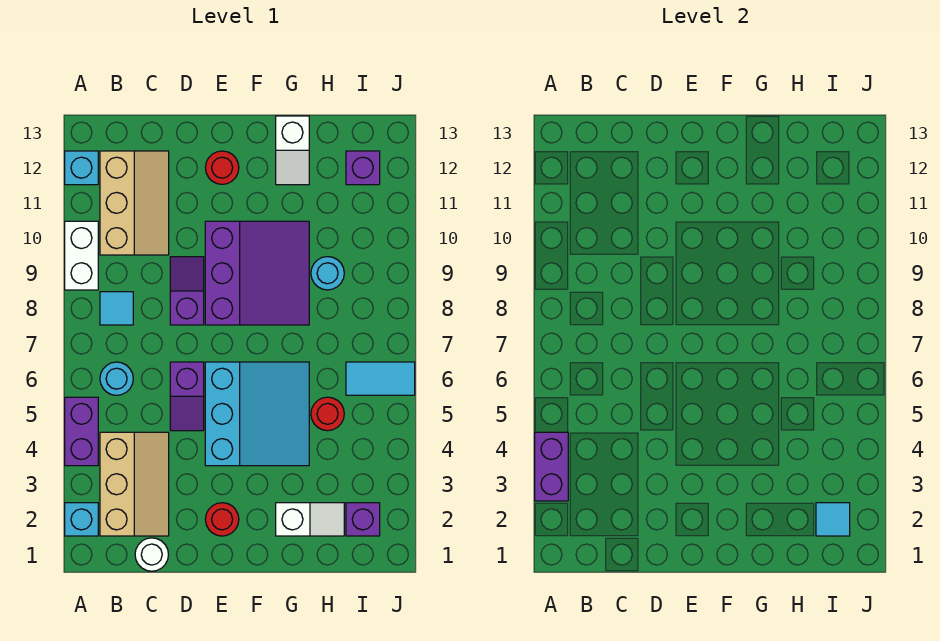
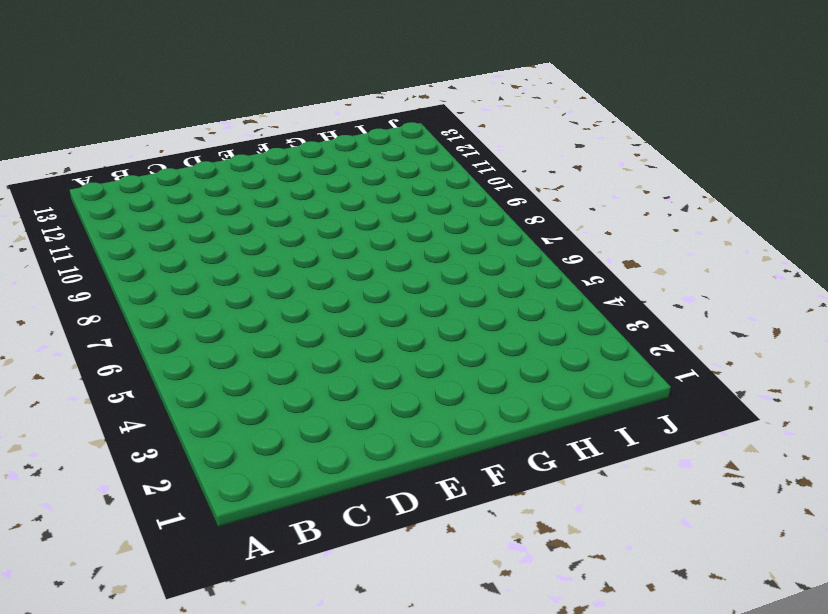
none -> cyan 1x1 brick [65,503,98,536]
none -> purple 1x2 brick [65,397,98,466]
none -> white 1x2 brick [65,221,98,290]

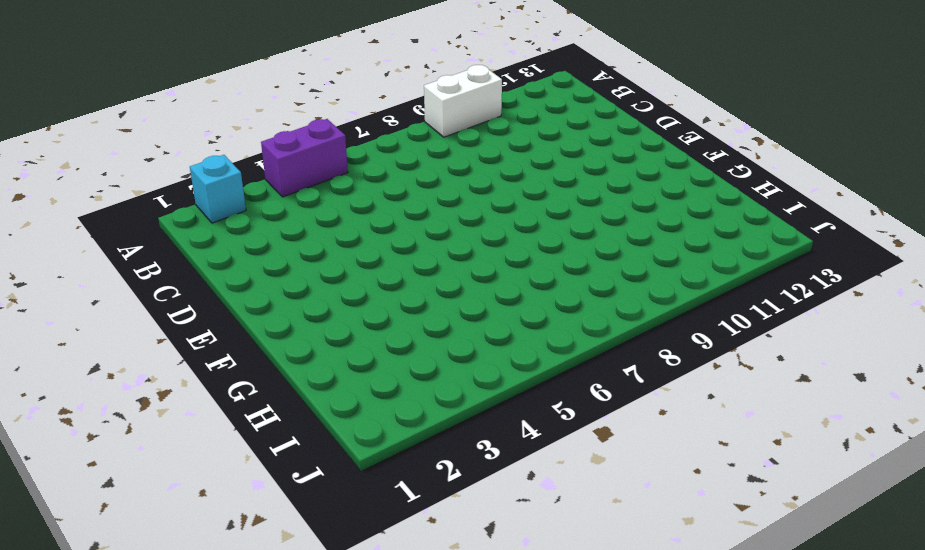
none -> cyan 1x1 brick [65,151,98,185]
none -> tan 2x3 slope [100,432,169,536]
none -> cyan 1x1 round brick [100,362,133,395]

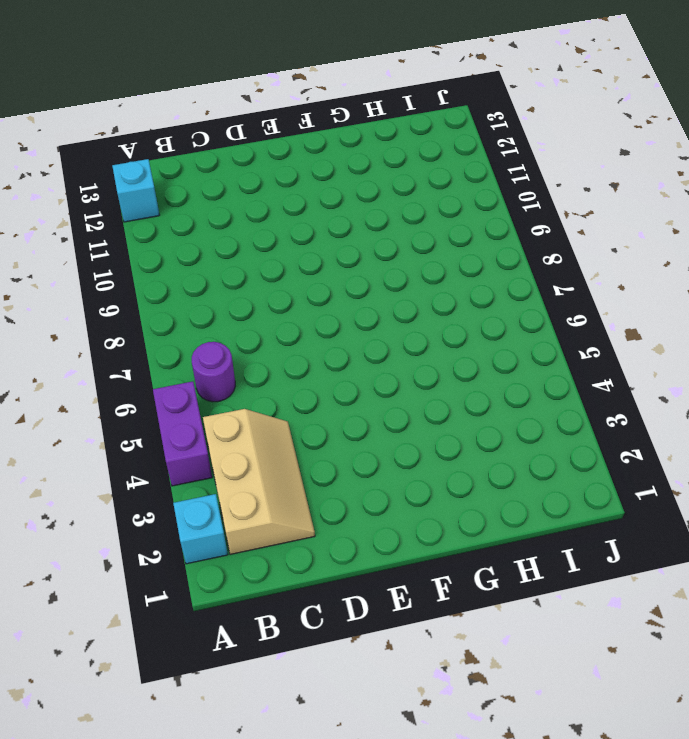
purple 1x1 round brick [192,342,235,402] -> cyan 1x1 round brick [100,362,133,395]
none -> white 1x2 brick [65,221,98,290]
none -> cyan 1x1 tile [100,292,133,325]
none -> tan 2x3 slope [100,151,169,255]

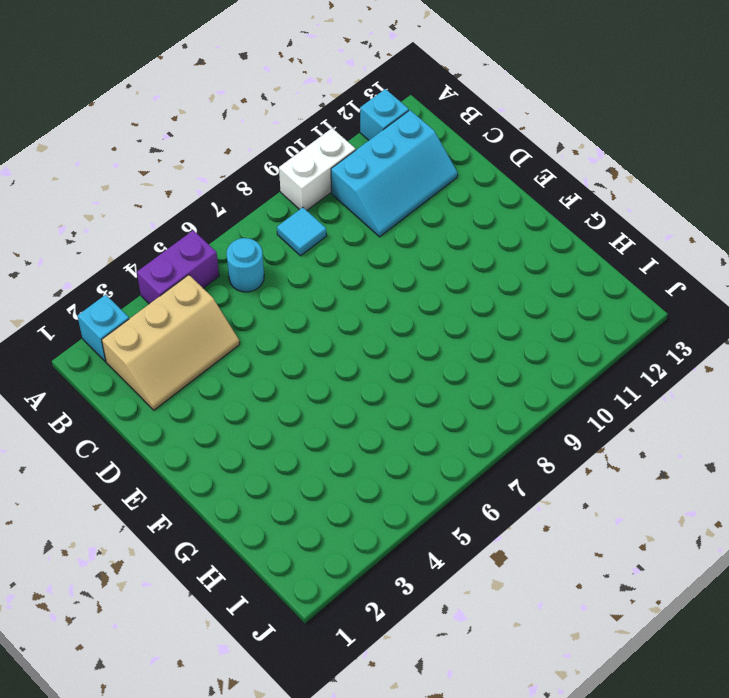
cyan 2x3 slope [331,110,458,237] -> tan 2x3 slope [100,151,169,255]
none -> white 1x1 round brick [135,538,168,571]
none -> purple 1x2 slope [170,362,204,431]
none -> purple 1x2 slope [170,257,204,325]

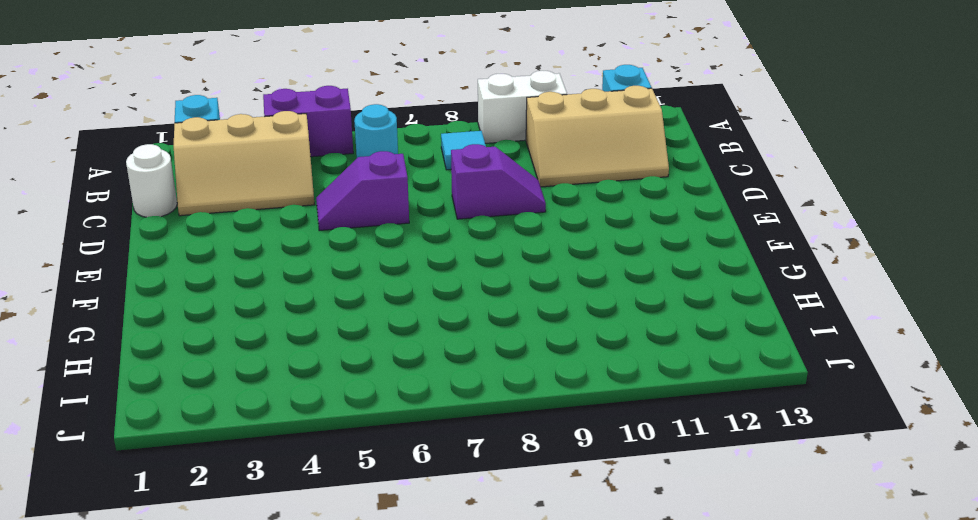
none -> red 1x1 round brick [205,503,239,536]
none -> cyan 3x3 slope [205,362,309,466]
none -> purple 3x3 slope [205,221,309,325]

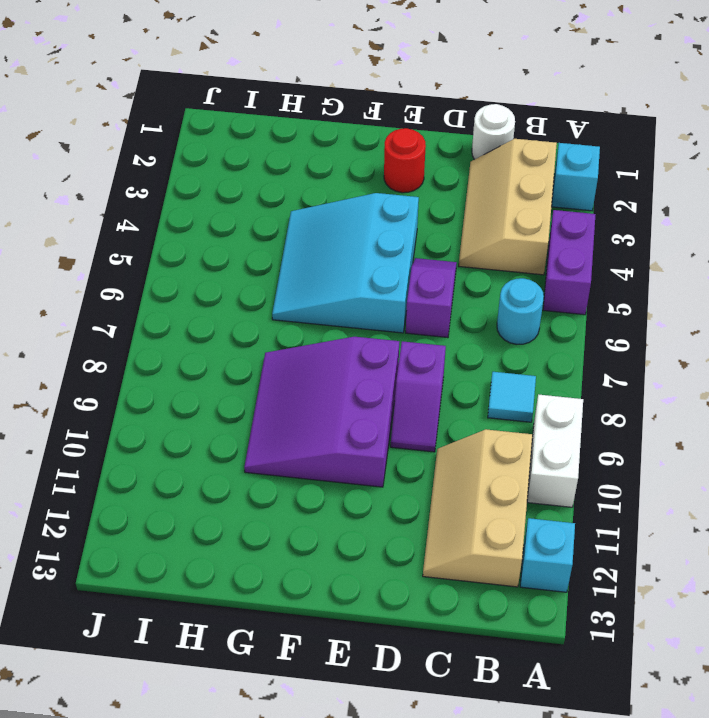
none -> red 1x1 round brick [205,151,239,184]
none -> white 1x2 slope [276,503,344,536]
none -> white 1x2 slope [276,116,309,185]

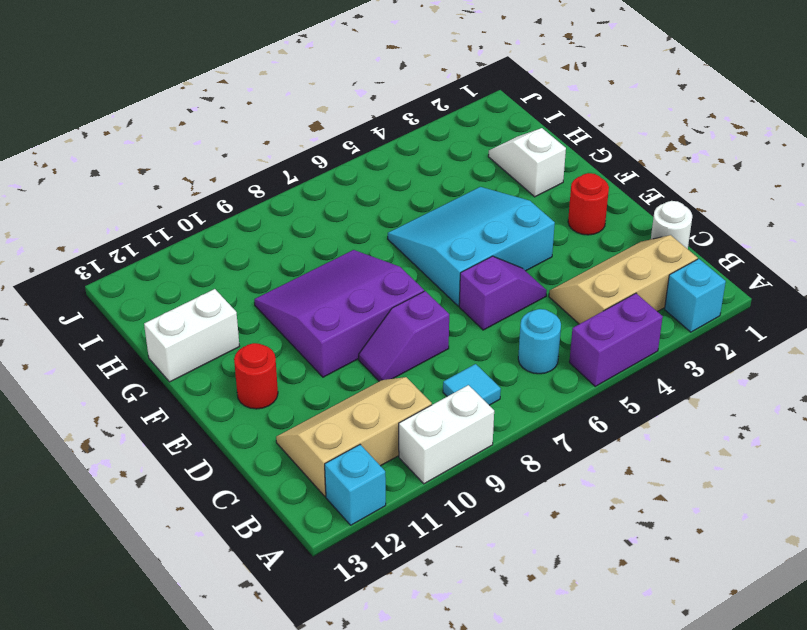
white 1x2 brick [144,289,240,382] -> white 1x2 slope [276,116,309,185]
none -> red 1x1 round brick [311,397,344,431]
none -> cyan 1x1 round brick [311,257,344,290]
none -> purple 1x1 brick [346,503,380,536]

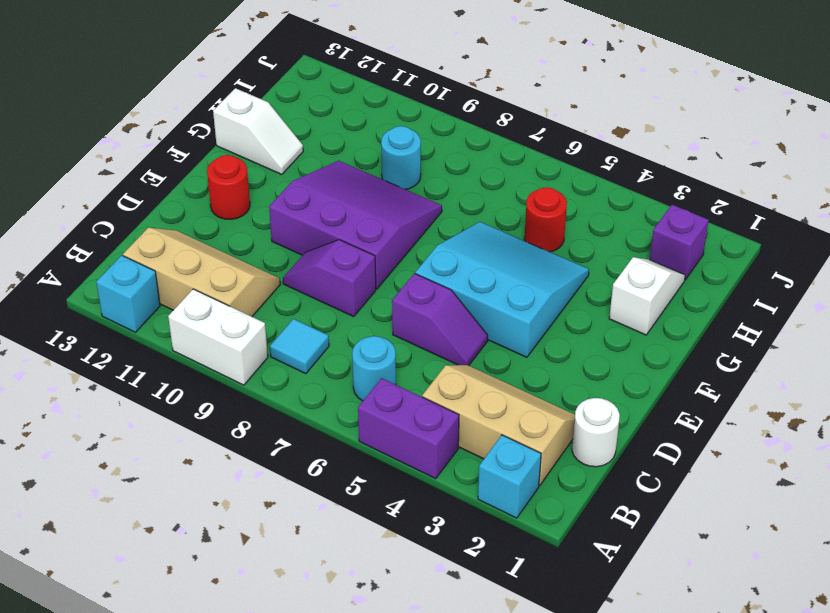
none -> red 1x1 round brick [205,503,239,536]
none -> cyan 1x2 tile [346,362,415,395]
none -> purple 1x1 brick [346,151,380,185]

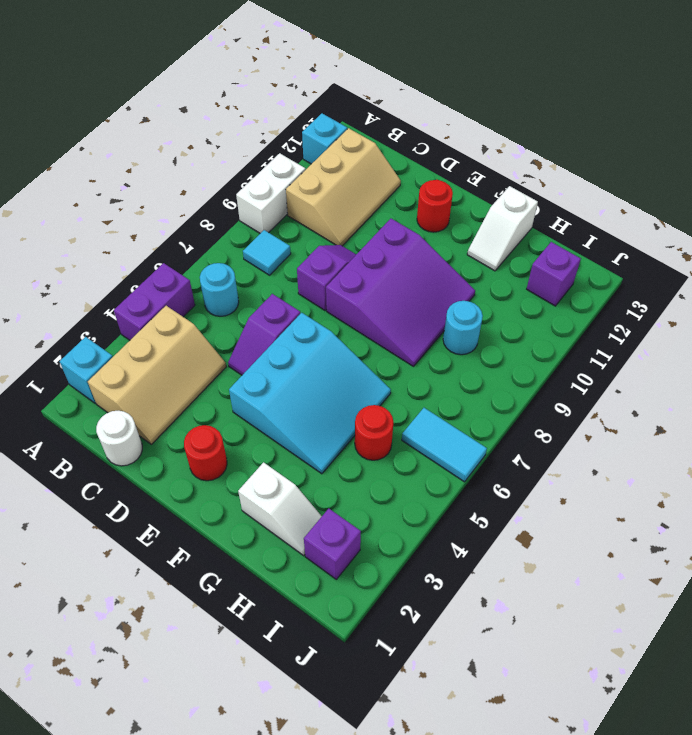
none -> purple 1x2 brick [535,432,568,501]
none -> cyan 1x1 tile [816,503,850,536]

